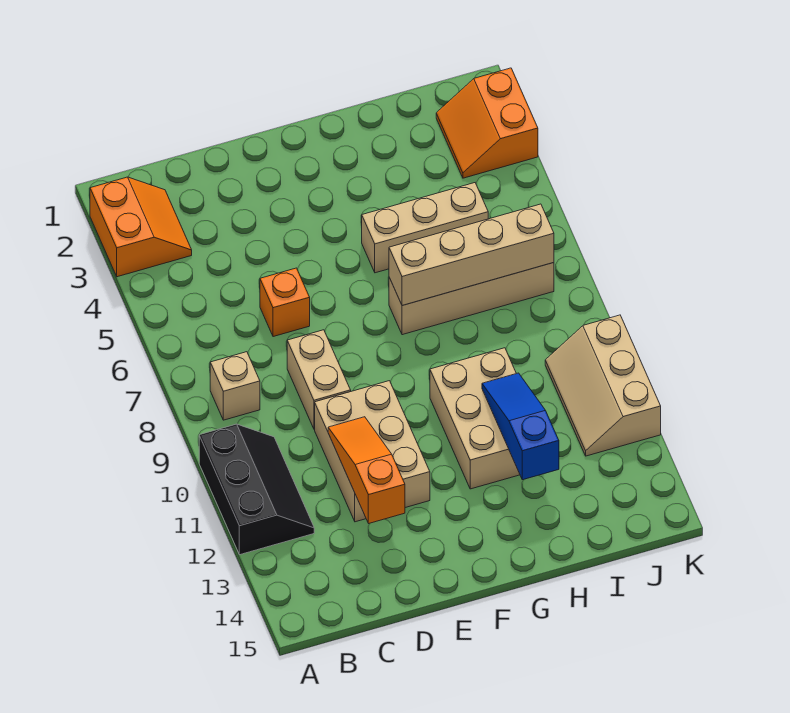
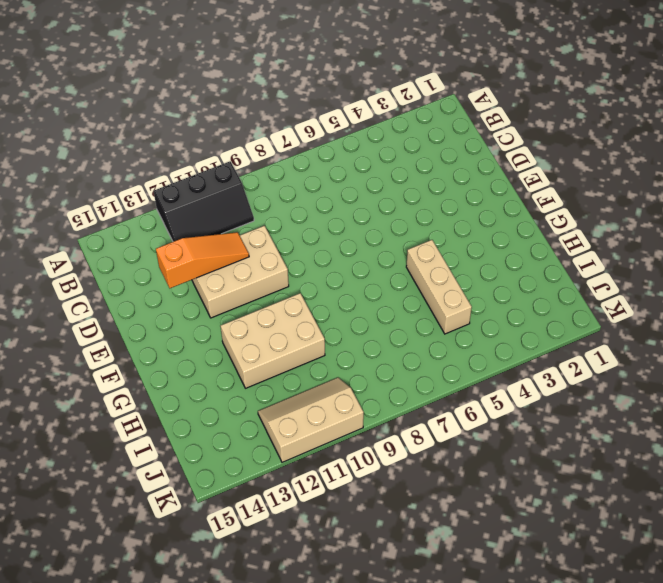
none -> orange 2x2 slope [90,177,192,277]
none -> tan 1x1 brick [210,352,260,420]
none -> orange 1x1 brick [260,268,310,337]

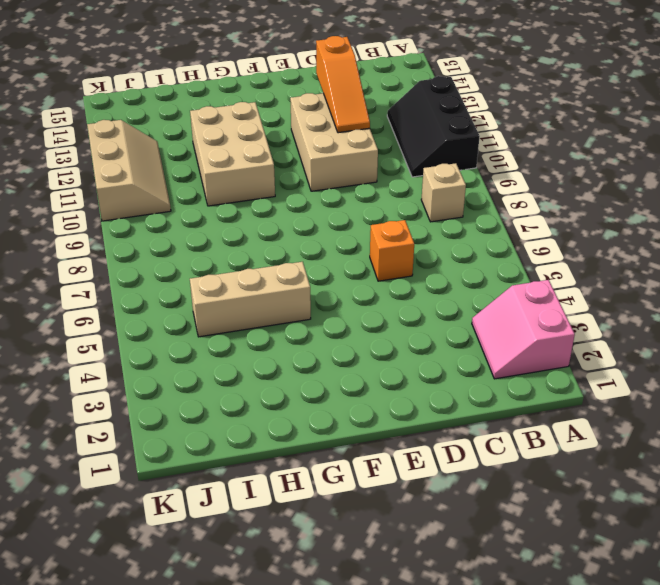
pink 2x2 slope [472,280,575,379] -> orange 2x2 slope [90,177,192,277]
none -> tan 1x2 brick [287,330,351,429]
none -> tan 1x4 brick [389,263,554,335]
none -> orange 2x2 slope [436,68,538,178]

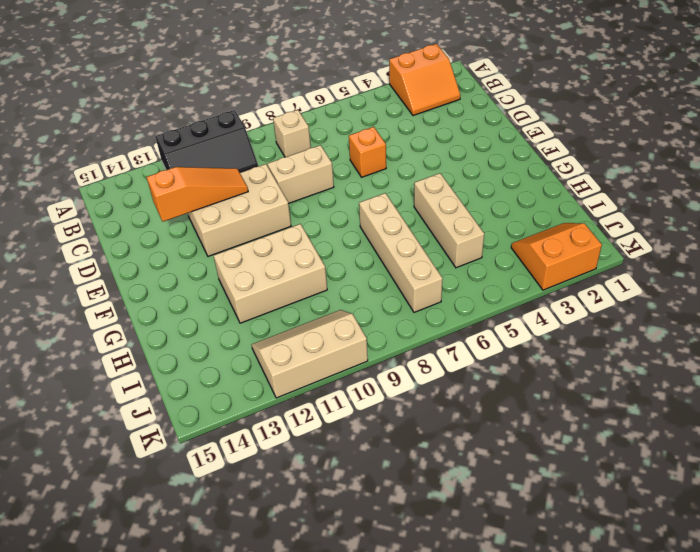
none -> tan 1x4 brick [389,204,554,306]
none -> blue 1x3 slope [482,373,559,480]

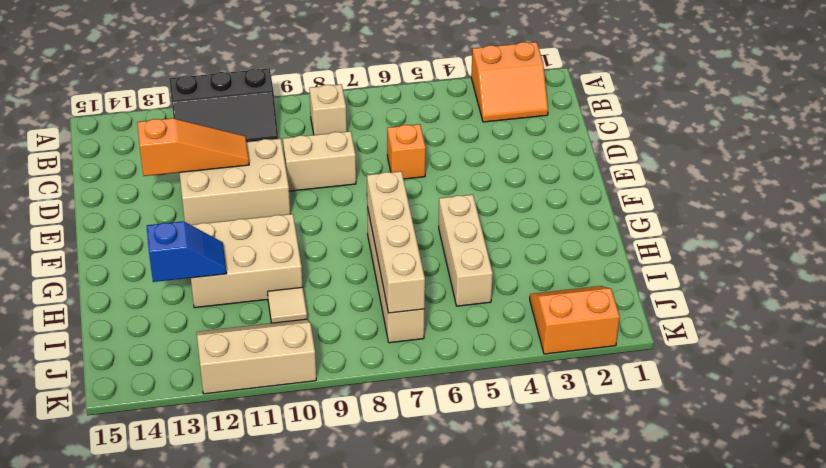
blue 1x2 slope [147,221,227,282] -> blue 1x3 slope [482,373,559,480]
tan 1x1 tile [268,287,307,323] -> none

